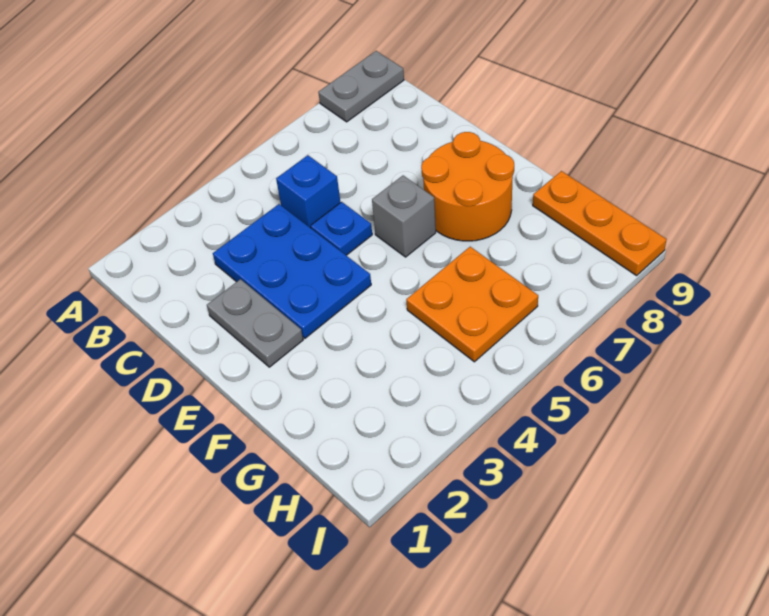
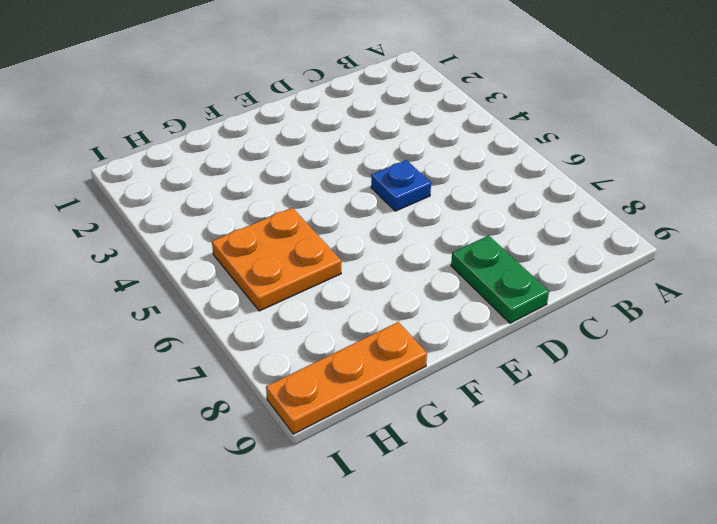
green 1x2 plate [451,236,549,323] -> none
none -> grey 1x2 plate [318,51,404,122]
none -> blue 2x3 plate [213,204,371,338]

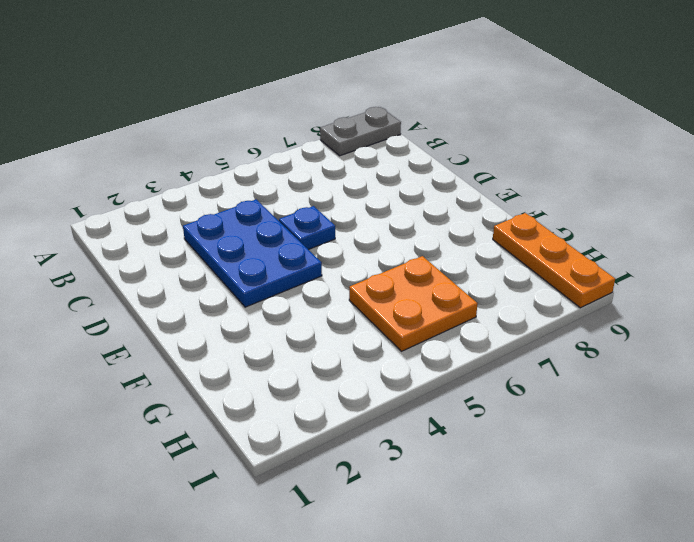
none -> blue 1x1 brick [276,155,341,228]
none -> grey 1x2 plate [207,279,303,367]

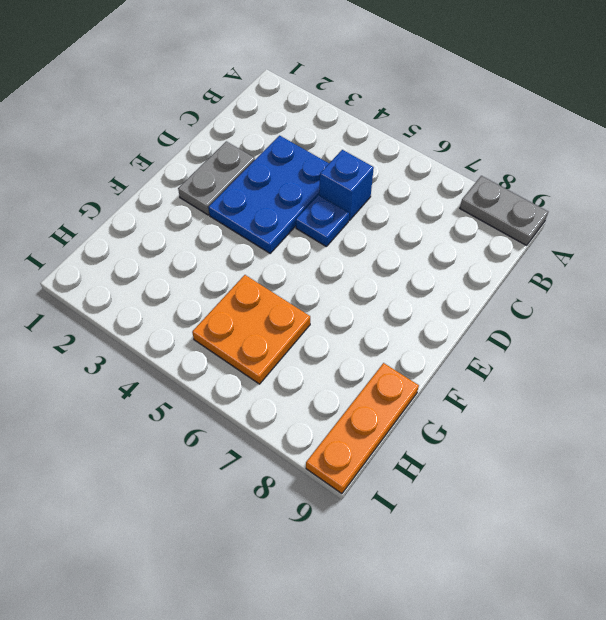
none -> grey 1x1 brick [372,176,436,257]
none -> orange 2x2 round brick [421,132,514,241]

